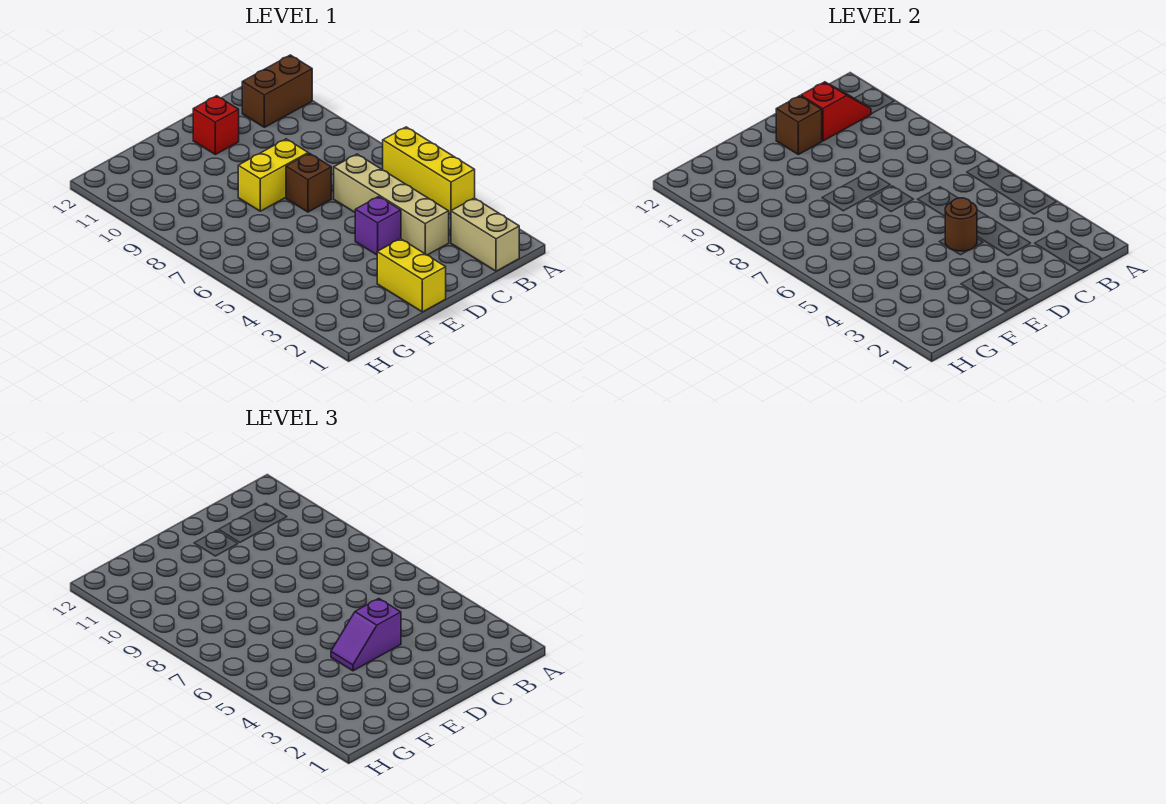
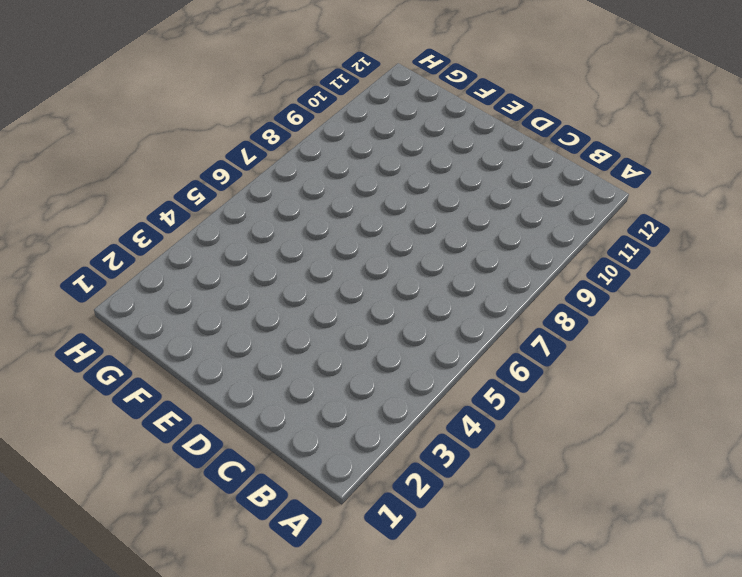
none -> yellow 1x3 brick [383,127,475,214]
none -> brown 1x2 brick [242,55,312,127]
none -> tan 1x2 brick [451,198,519,271]

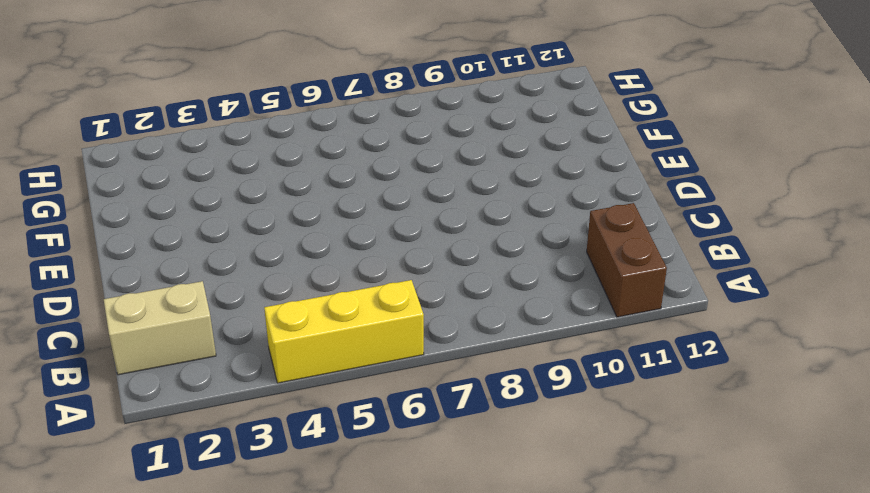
none -> tan 1x4 brick [334,154,449,255]
none -> purple 1x1 brick [355,197,401,255]
none -> brown 1x1 brick [286,153,331,212]

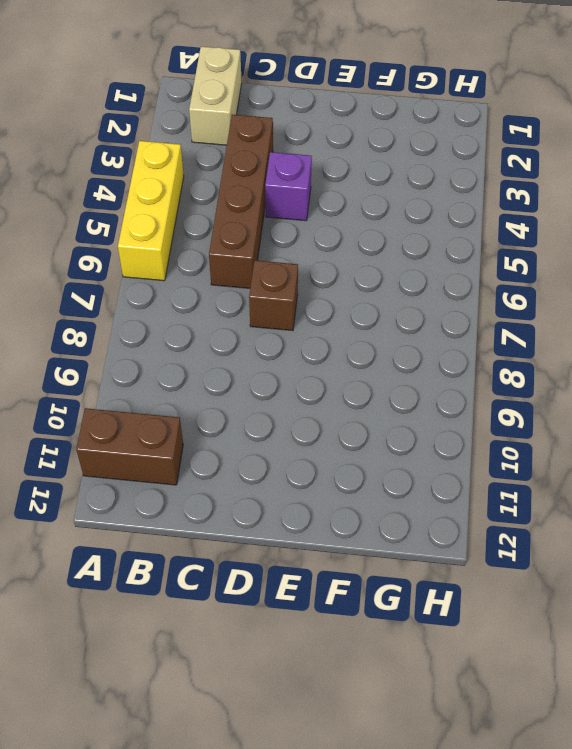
brown 1x4 brick [209,115,273,288] -> tan 1x4 brick [334,154,449,255]
none -> yellow 1x2 brick [238,139,308,211]
none -> red 1x1 brick [193,96,239,155]
none -> yellow 1x2 brick [377,239,446,312]

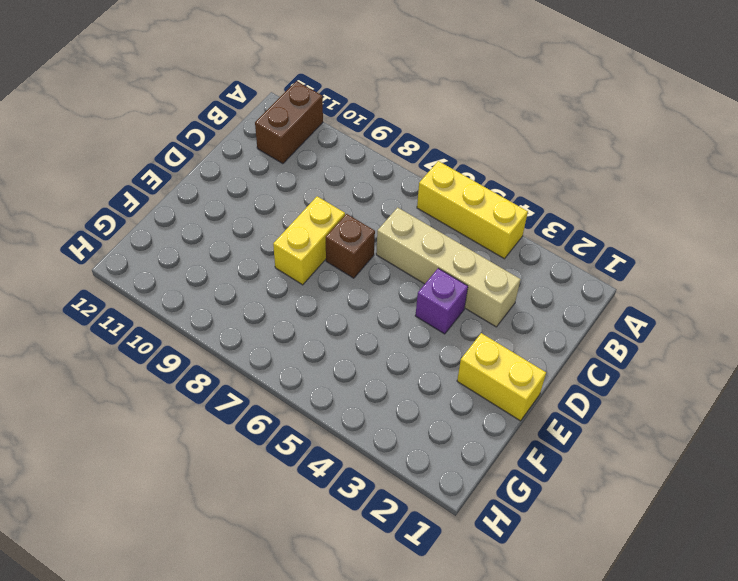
none -> tan 1x2 brick [451,198,519,271]
none -> red 1x1 brick [193,96,239,155]
none -> red 1x2 slope [801,82,871,141]

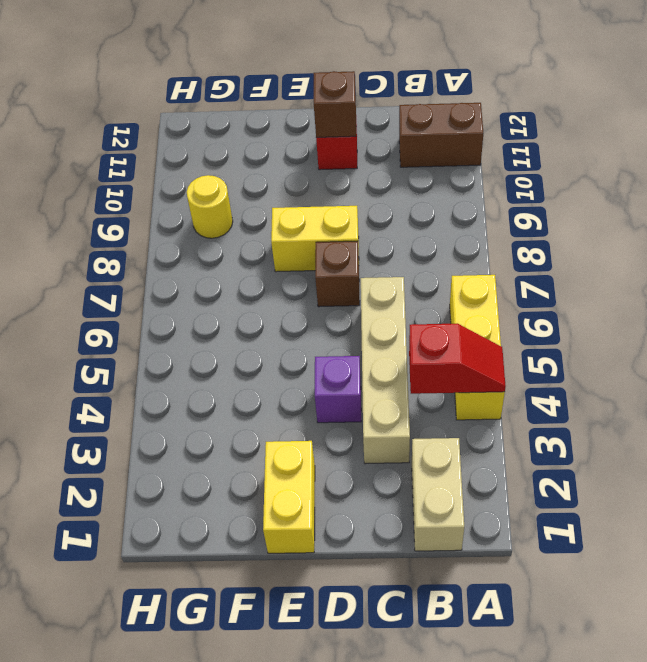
red 1x2 slope [409,323,506,394] -> red 1x2 slope moved to [801,82,871,141]
yellow 1x1 round brick [187,175,233,238] -> none
none -> brown 1x1 round brick [945,198,977,251]
none -> purple 1x2 slope [331,599,401,671]

